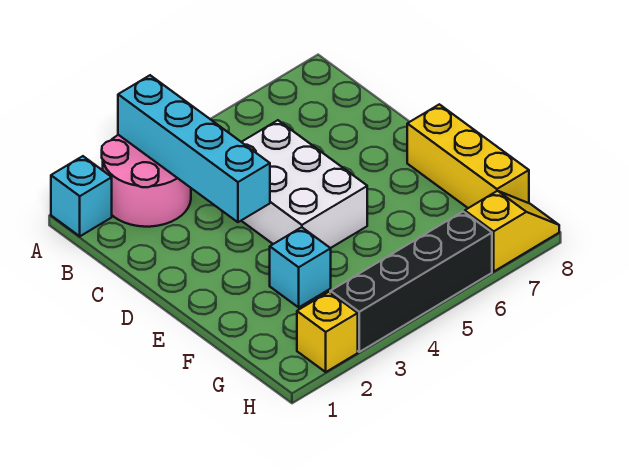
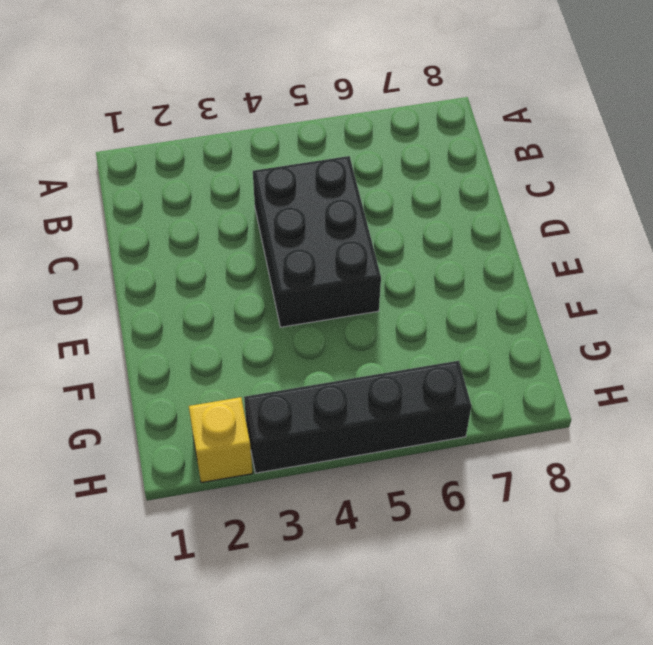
black 2x3 brick [253,156,381,327] -> white 2x3 brick [241,120,367,248]
none -> cyan 1x1 brick [51,156,112,236]
none -> pink 2x2 round brick [102,135,191,227]

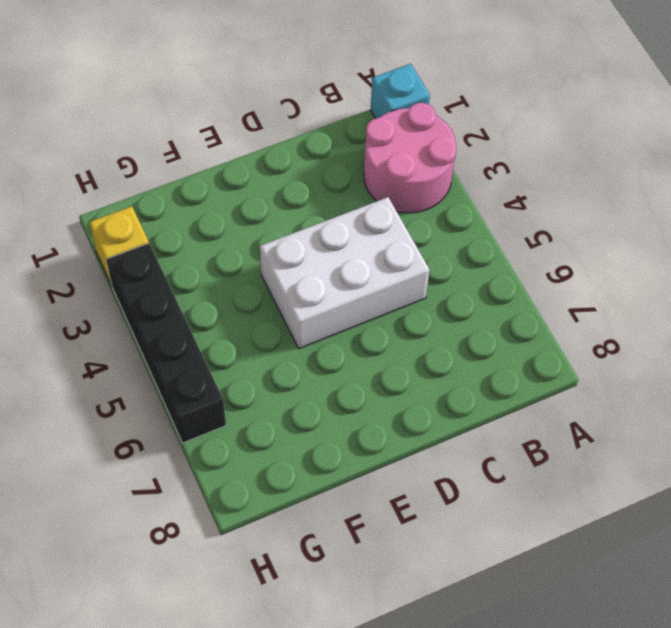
none -> yellow 1x3 brick [407,104,529,208]
none -> cyan 1x1 brick [270,227,331,307]

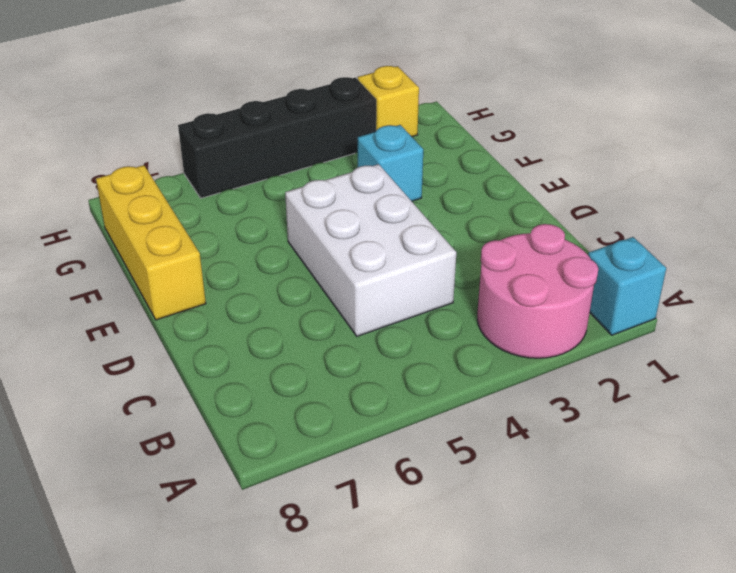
none -> yellow 1x2 slope [465,191,559,271]
none -> cyan 1x4 brick [118,75,270,222]

